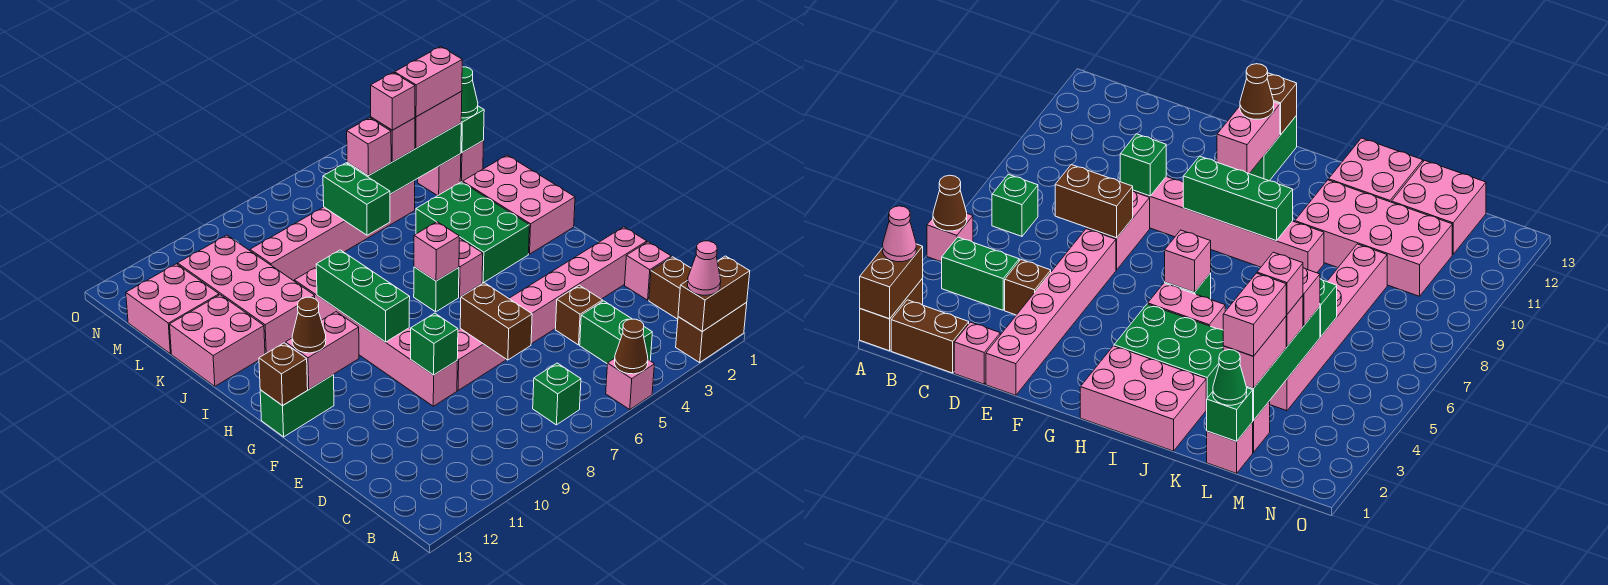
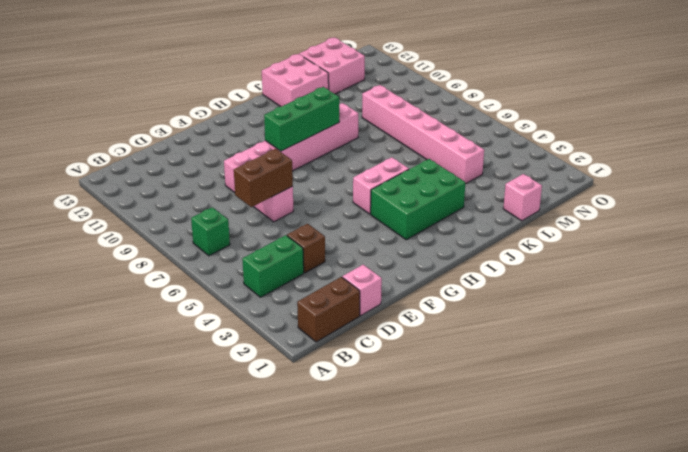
none -> brown 1x2 brick [676,303,747,362]
none -> pink 1x1 brick [606,358,654,409]
none -> pink 1x6 brick [509,227,647,344]
none -> green 1x2 brick [260,375,334,437]

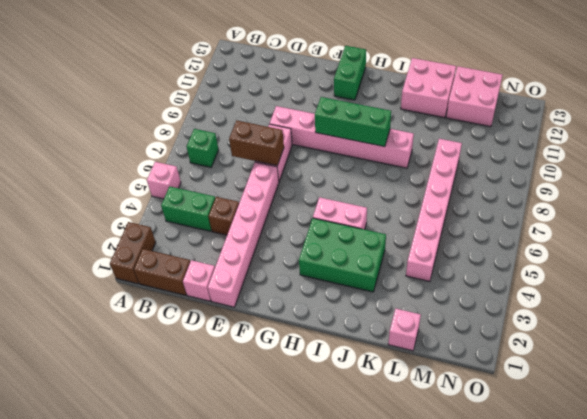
none -> pink 2x3 brick [463,155,575,254]
none -> green 1x1 brick [414,267,459,312]
none -> pink 2x4 brick [178,235,315,354]
none -> pink 1x1 brick [418,154,461,196]

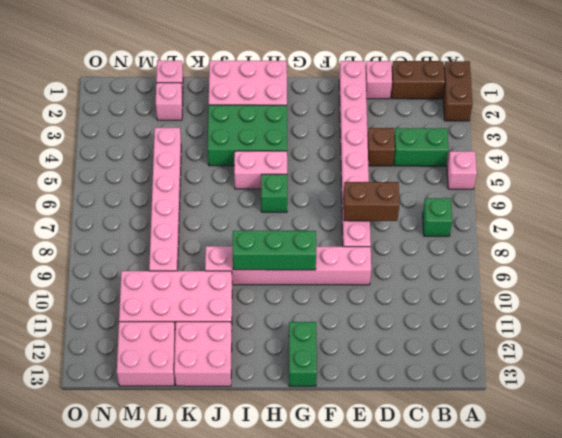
none -> brown 1x2 brick [678,256,750,332]
none -> brown 1x1 cone [615,319,648,374]
none -> green 1x1 brick [411,313,458,375]
none -> pink 1x2 brick [285,312,359,389]

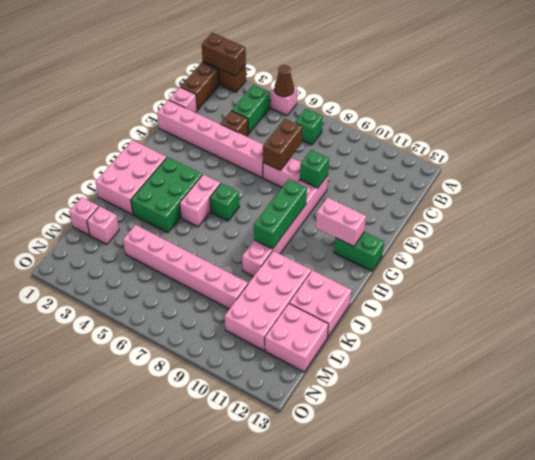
none -> brown 1x1 brick [259,343,308,406]
none -> pink 1x1 brick [414,222,459,281]
none -> green 1x2 brick [323,163,390,235]
none -> green 1x1 brick [461,106,484,153]

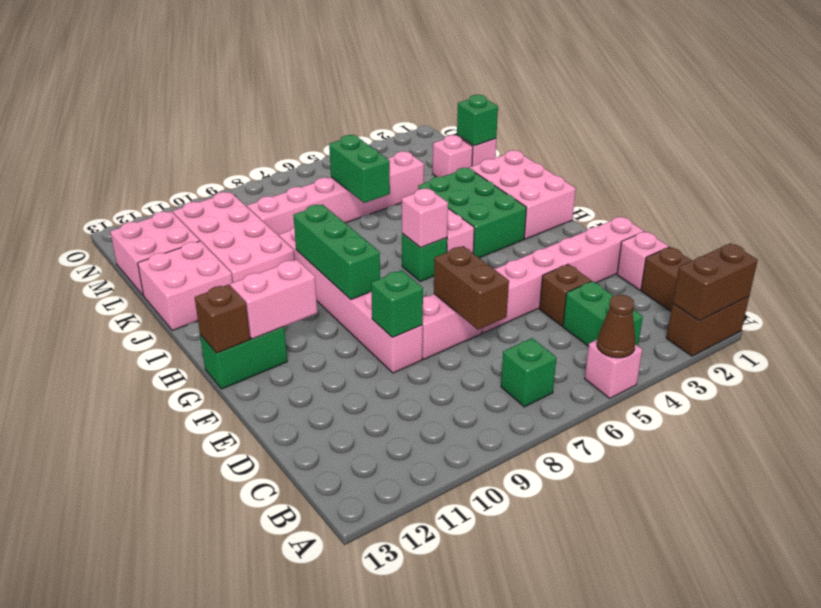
none -> green 1x4 brick [347,123,461,194]
none -> pink 1x1 cone [687,241,721,295]
none -> brown 1x1 cone [292,297,326,353]
none -> green 1x1 cone [461,67,478,118]

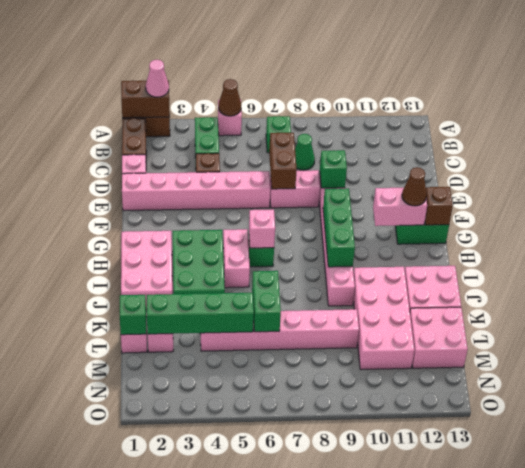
green 1x1 cone [295,134,315,170] -> green 1x1 cone moved to [461,67,478,118]
none -> pink 1x2 brick [415,91,462,148]
none -> pink 1x1 brick [371,117,415,162]
none -> pink 1x1 brick [347,118,391,176]
none -> pink 1x2 brick [395,47,462,117]

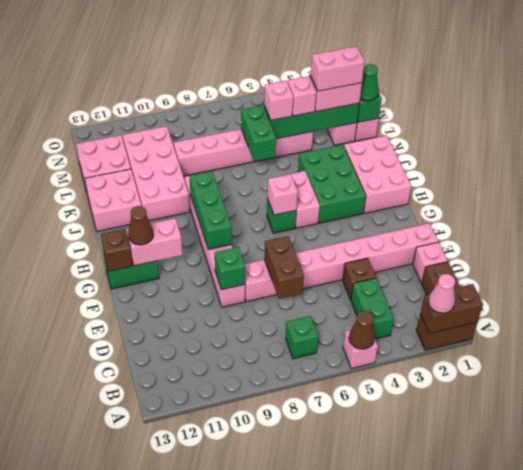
none -> pink 1x1 brick [371,73,415,130]

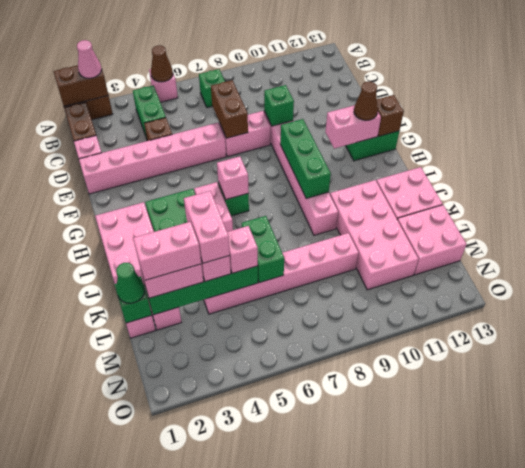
pink 1x2 brick [184,191,230,263] -> pink 1x1 brick [371,73,415,130]

